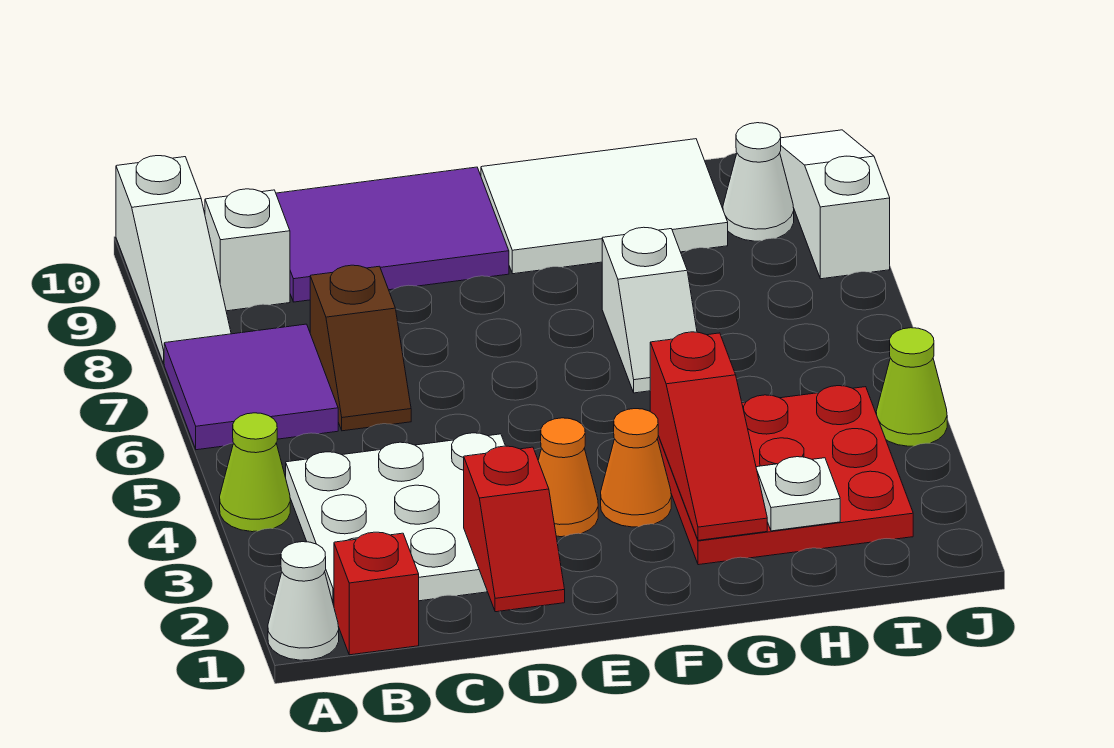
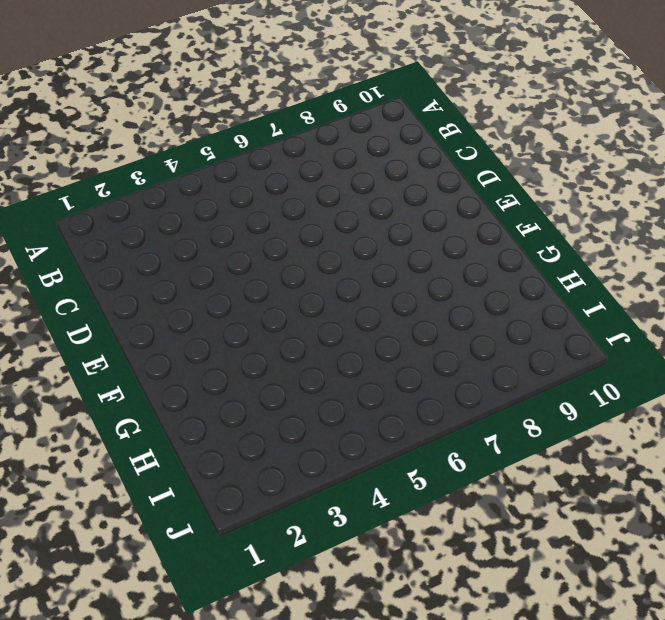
none -> white 1x1 cone [268,542,339,660]
none -> lime 1x1 cone [220,413,290,532]
none -> purple 2x2 tile [164,324,338,450]

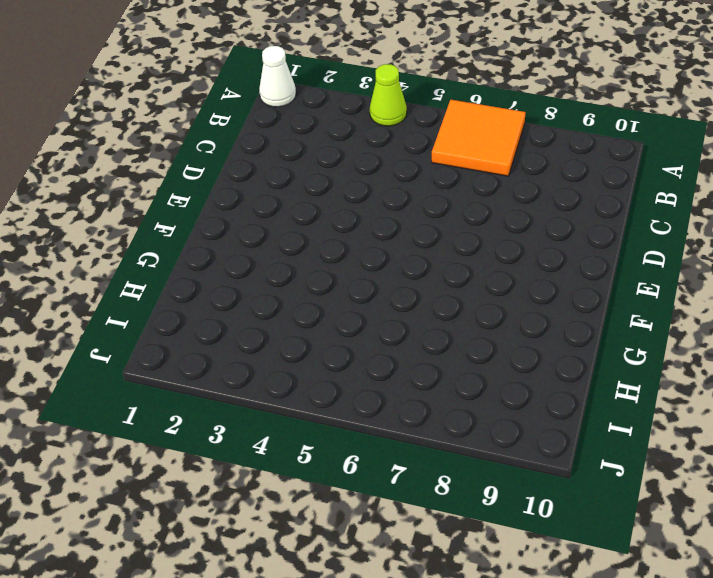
orange 2x2 tile [432,100,526,176] -> purple 2x2 tile [164,324,338,450]
none -> white 1x3 slope [116,156,231,364]
none -> red 1x1 brick [334,532,419,655]
none -> white 3x3 plate [286,433,505,605]

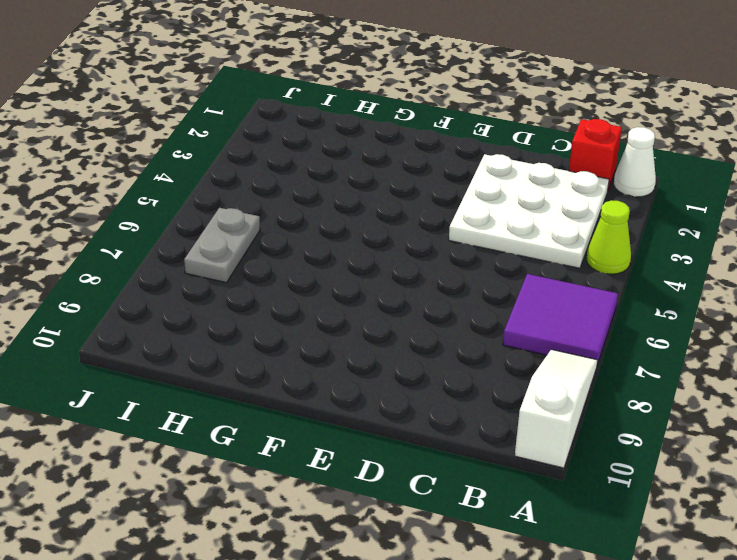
grey 1x2 plate [184,208,260,283] -> none
none -> white 1x1 brick [205,189,290,311]
none -> brown 1x2 slope [310,265,411,431]
none -> purple 2x3 tile [276,167,509,302]

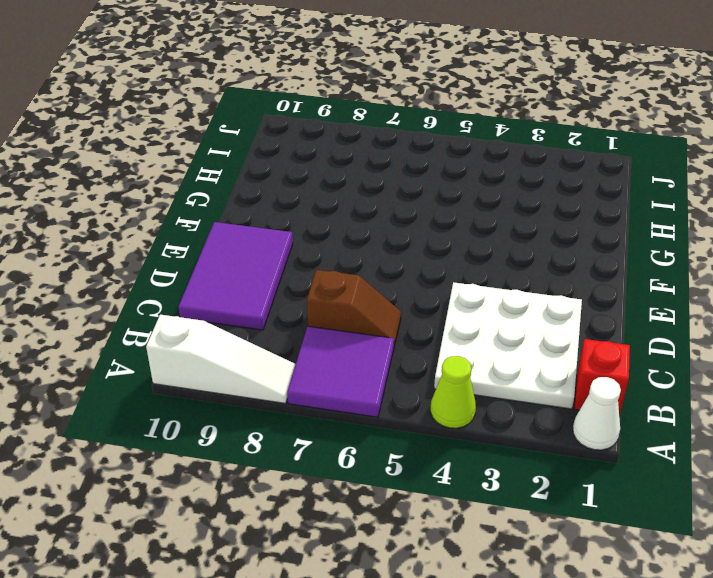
none -> white 1x1 brick [205,189,290,311]
none -> orange 1x1 cone [538,418,598,537]
none -> orange 1x1 cone [601,409,671,527]

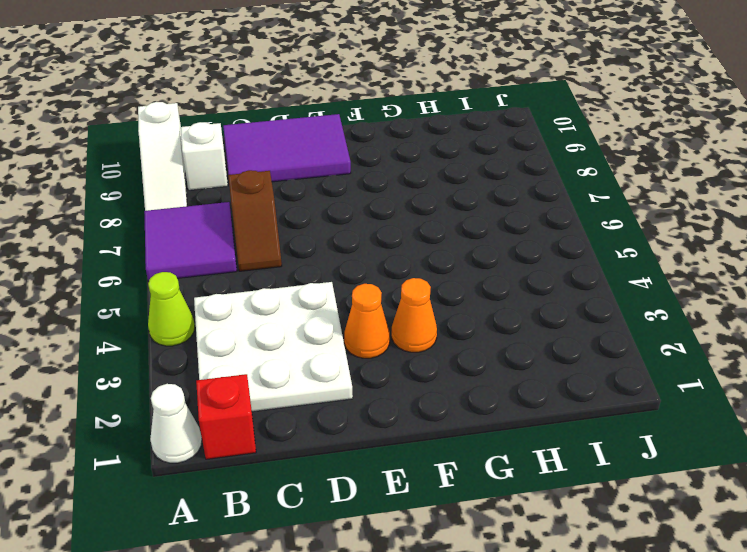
none -> white 2x3 tile [481,139,728,274]
none -> red 3x3 plate [657,386,913,565]
none -> white 1x2 slope [602,227,697,393]

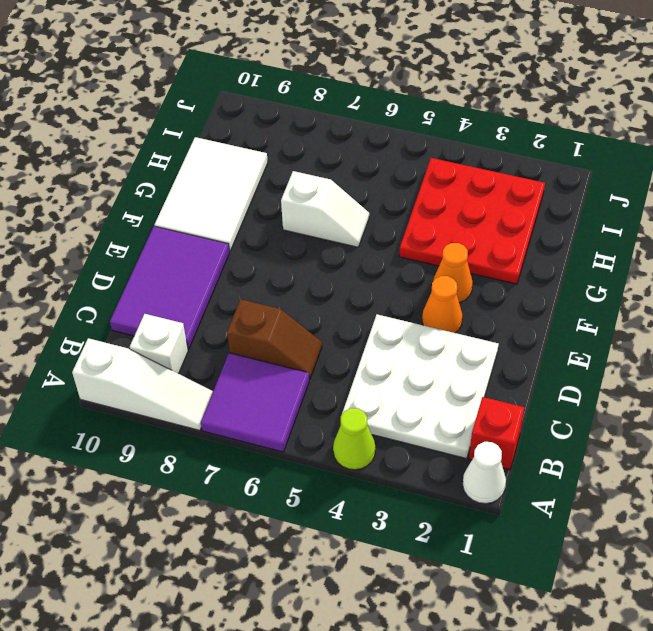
none -> white 1x1 cone [723,123,794,241]
none -> lime 1x1 cone [876,328,947,446]
none -> white 1x3 slope [780,130,890,279]

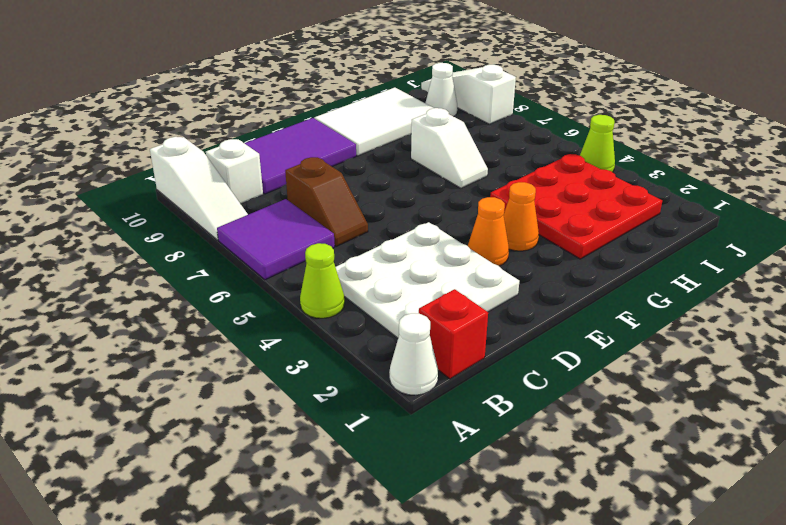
none -> red 1x2 slope [464,446,565,612]
none -> red 1x3 slope [650,332,767,540]
none -> white 1x1 plate [756,457,840,531]

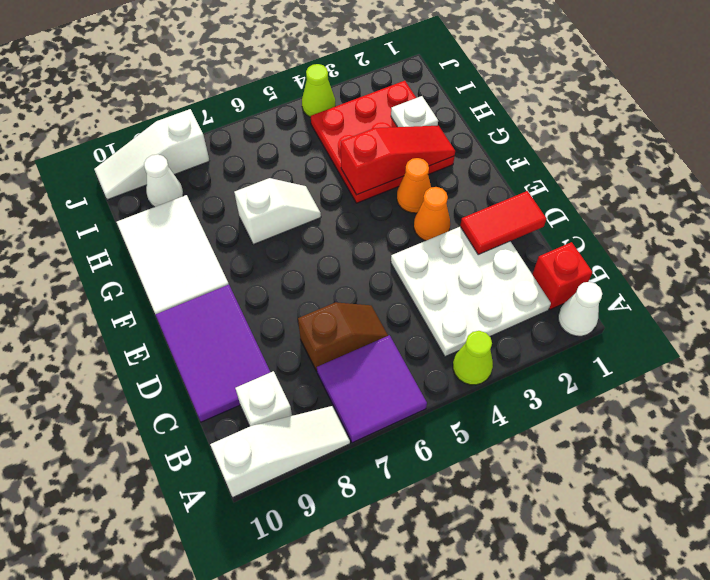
red 1x2 tile [460,191,546,254] -> red 1x2 slope [464,446,565,612]

